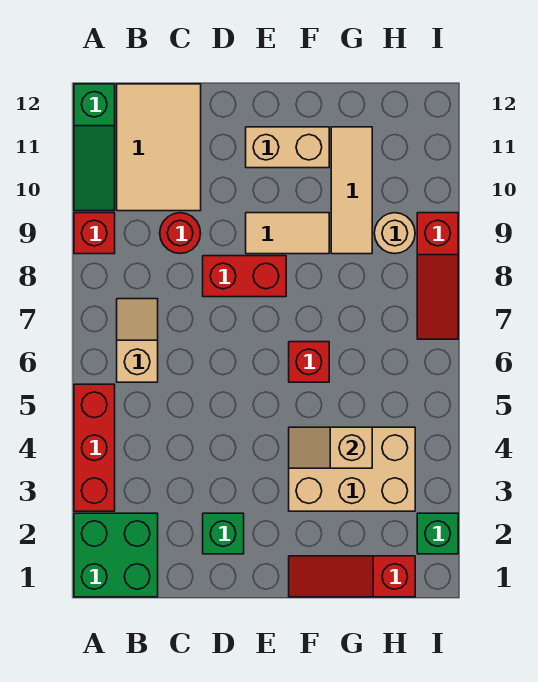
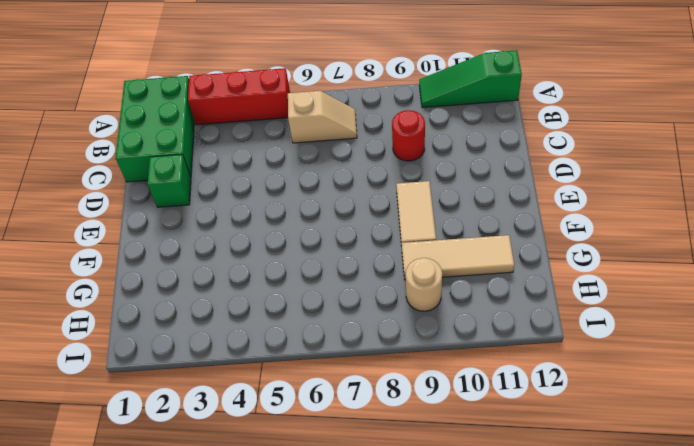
green 2x3 brick [116,76,194,182] -> green 2x2 brick [74,513,158,597]
none -> red 1x1 brick [74,213,115,254]
none -> tan 2x3 tile [117,84,201,211]
none -> red 1x2 brick [203,256,286,297]

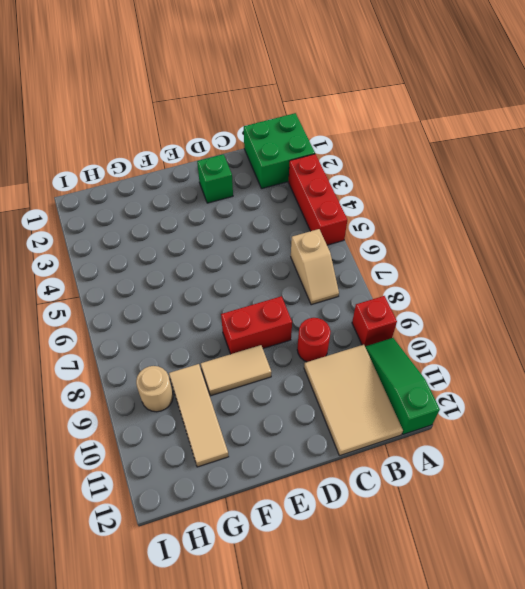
none -> tan 1x2 brick [246,127,329,168]
none -> red 1x3 slope [289,556,415,597]
none -> tan 2x3 brick [289,427,415,511]

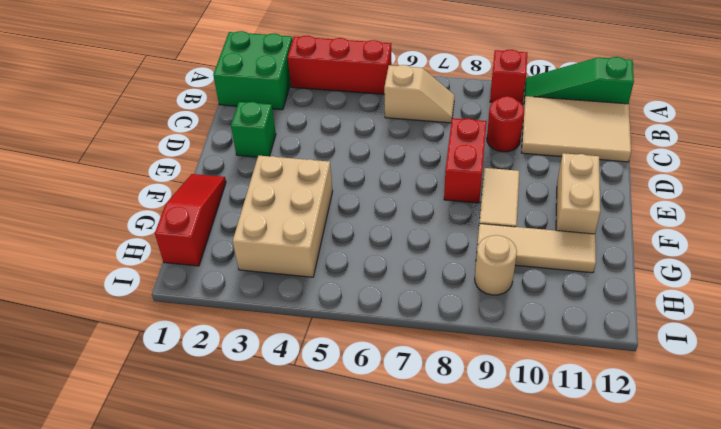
none -> red 1x1 brick [289,342,329,382]
none -> green 1x1 brick [417,513,458,554]
none -> red 1x3 slope [417,213,458,339]

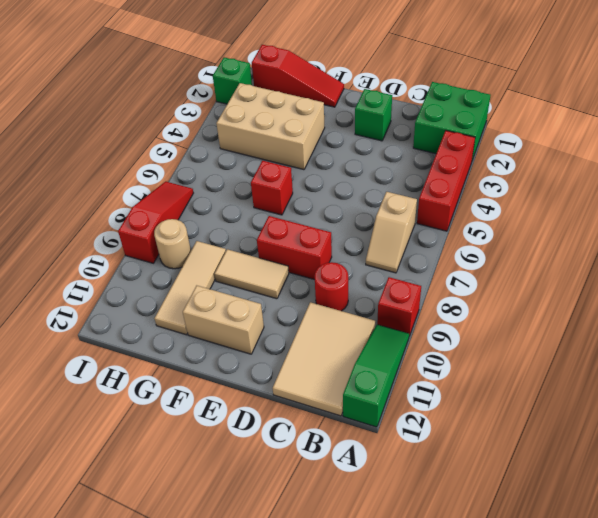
none -> tan 1x2 slope [289,427,372,468]

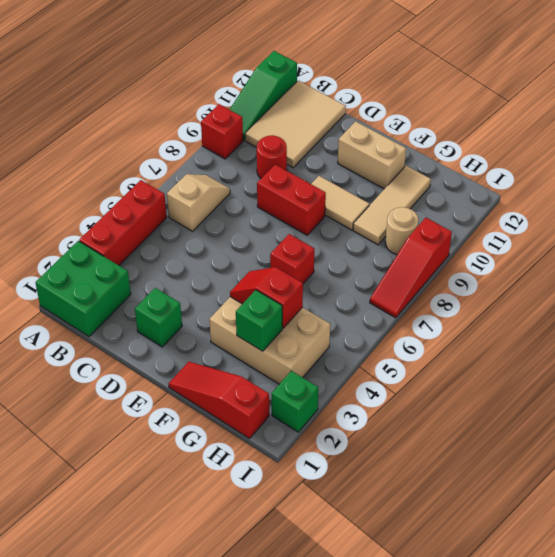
red 1x2 slope [230,267,303,328] -> tan 1x2 slope [289,427,372,468]
green 1x1 brick [236,290,282,351] -> none

